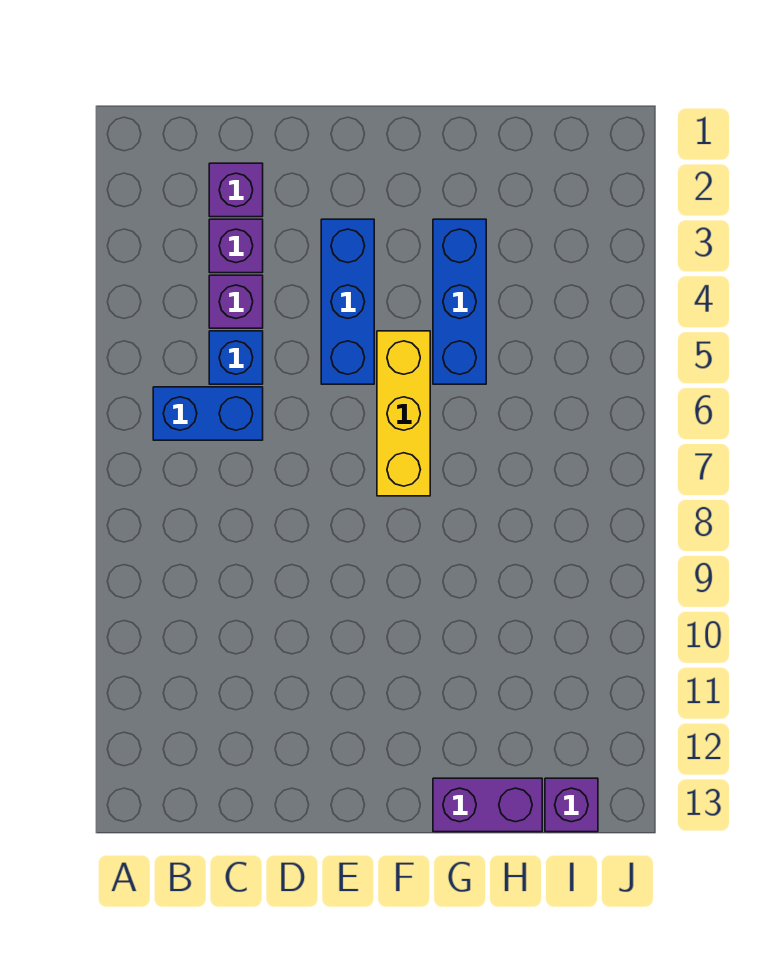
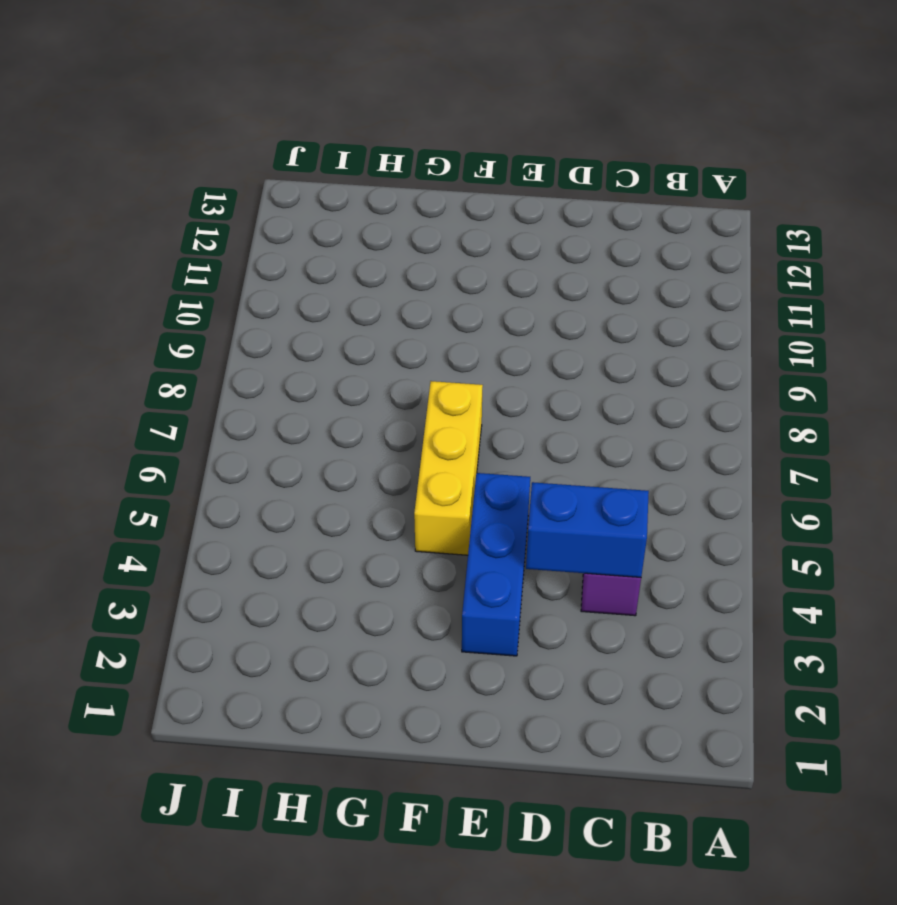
blue 1x2 brick [526,482,649,577] -> blue 1x2 brick moved to [153,387,263,440]
none -> purple 1x1 brick [209,163,263,217]
none -> purple 1x1 brick [209,219,263,273]

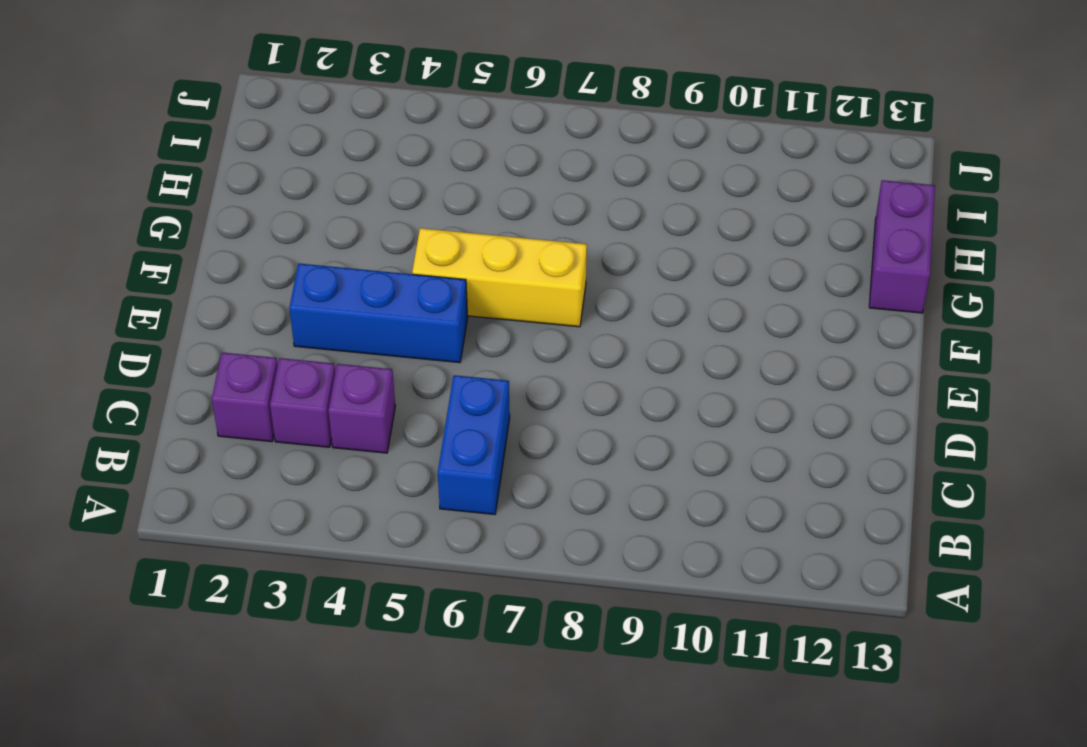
none -> blue 1x1 brick [209,331,263,384]
none -> blue 1x3 brick [433,219,486,384]

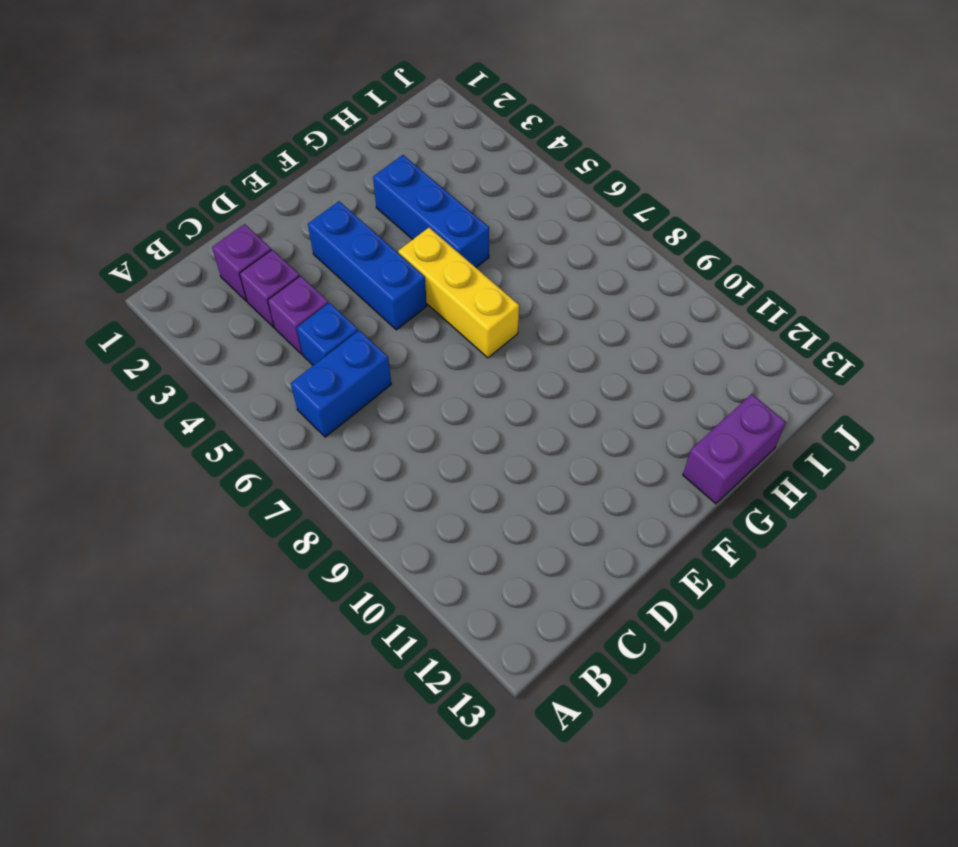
none -> purple 1x1 brick [545,778,598,832]

